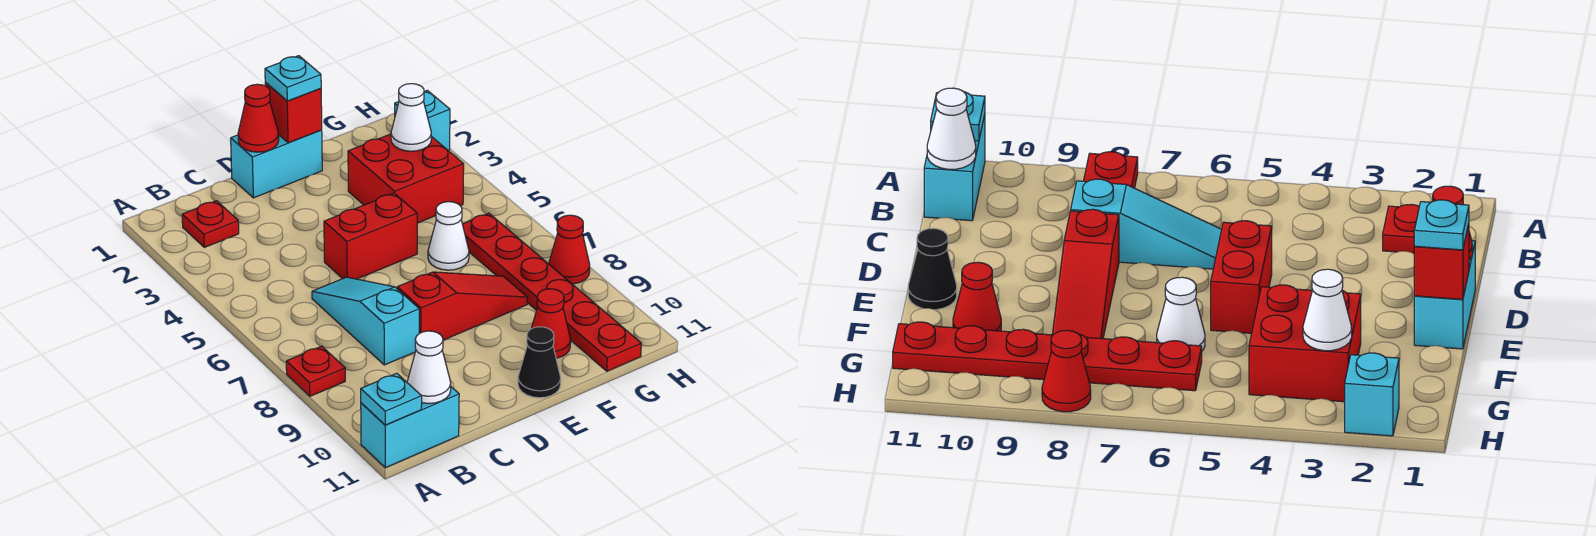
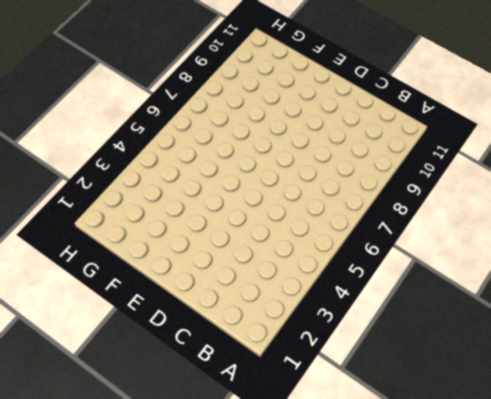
none -> red 1x1 plate [286,346,345,396]
none -> cyan 1x2 brick [361,387,459,468]
none -> red 1x1 plate [182,201,239,247]

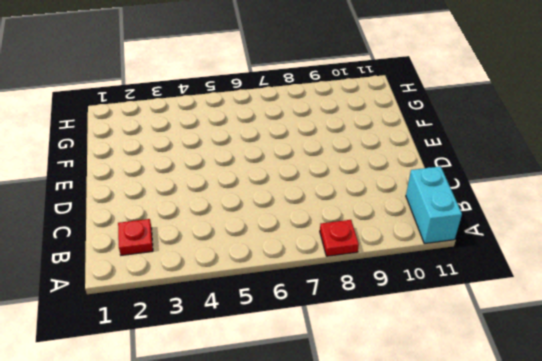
none -> cyan 1x3 slope [312,277,419,365]
none -> cyan 1x2 brick [231,130,322,198]
none -> red 1x2 brick [324,193,417,279]

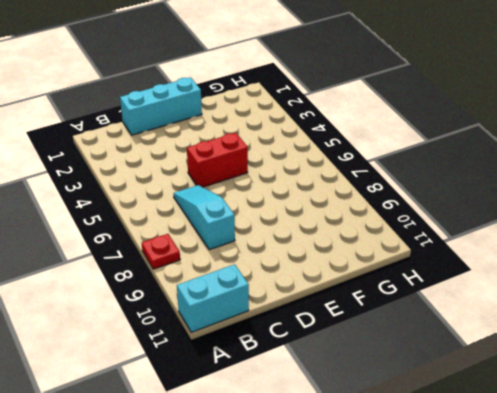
cyan 1x3 brick [120,77,202,135] -> cyan 1x2 brick [231,130,322,198]
none -> red 1x1 plate [182,201,239,247]
none -> red 1x3 slope [397,272,527,340]
none -> black 1x1 cone [518,327,561,398]

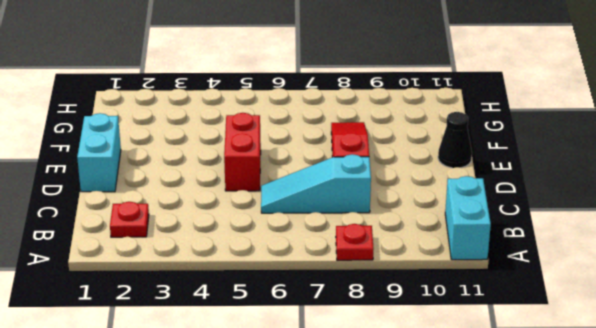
none -> red 2x2 brick [348,134,464,223]
none -> white 1x1 cone [428,202,469,270]
none -> red 1x1 cone [531,289,571,358]

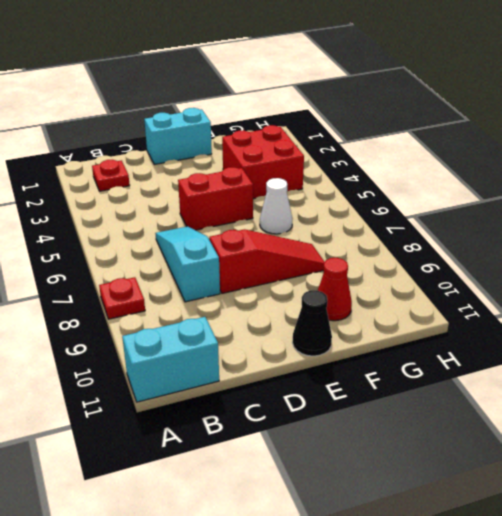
none -> red 1x6 plate [463,213,641,371]
none -> cyan 1x1 brick [395,90,450,150]
none -> red 1x1 cone [549,215,590,284]

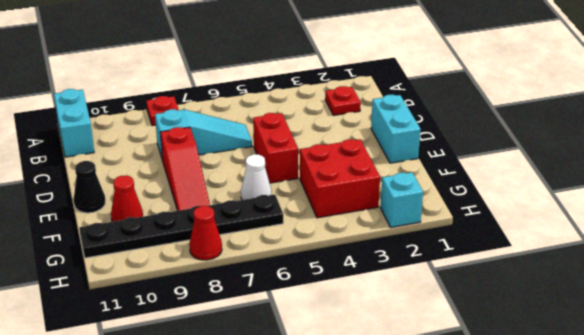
black 1x6 plate [79,195,283,258] -> red 1x6 plate [463,213,641,371]
none -> cyan 1x1 plate [361,373,422,425]
none -> white 1x1 cone [407,331,451,403]
none -> red 1x1 cone [238,84,279,152]

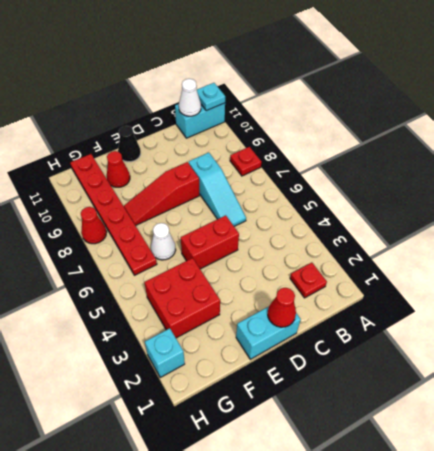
none -> red 1x1 brick [265,82,322,143]
none -> white 1x1 cone [391,84,431,151]
none -> cyan 1x1 plate [265,56,321,101]

